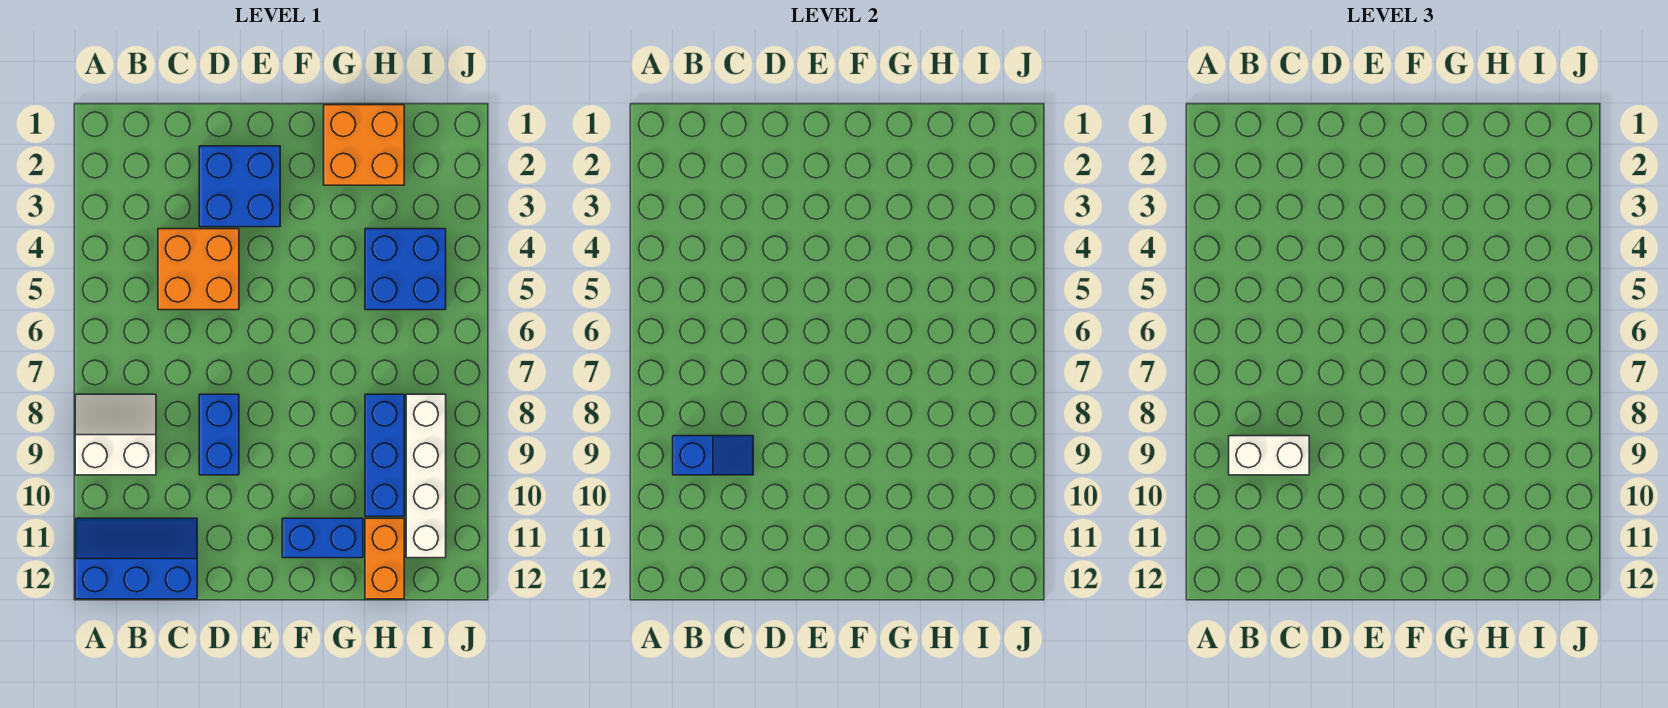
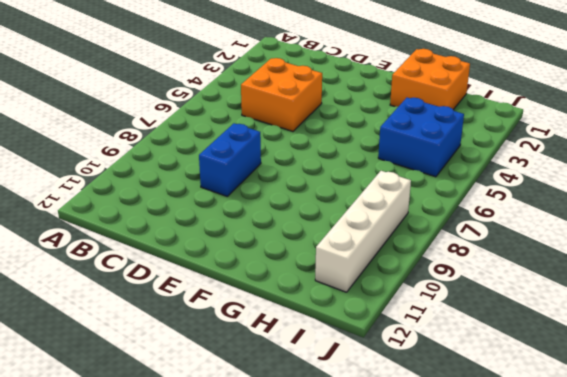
none -> white 2x2 slope [75,394,156,475]
none -> blue 2x3 slope [75,518,197,599]
none -> blue 2x2 brick [199,146,280,227]

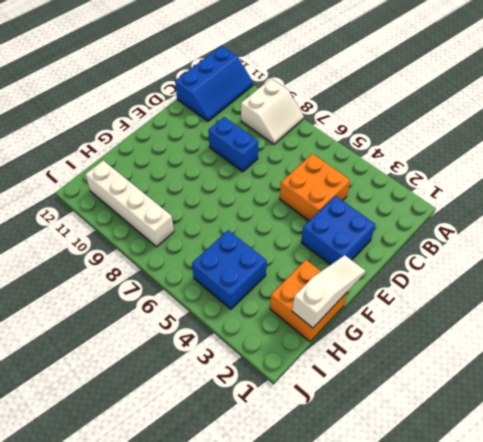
white 1x3 slope [292,255,365,328] -> none
none -> blue 1x2 brick [282,518,363,558]
none -> blue 1x3 brick [365,394,404,516]
none -> orange 1x2 brick [365,518,404,599]

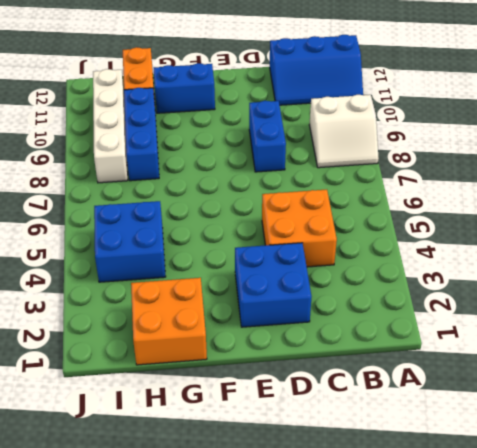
none -> blue 1x2 slope [673,436,753,475]
none -> white 1x2 brick [1229,436,1309,475]

